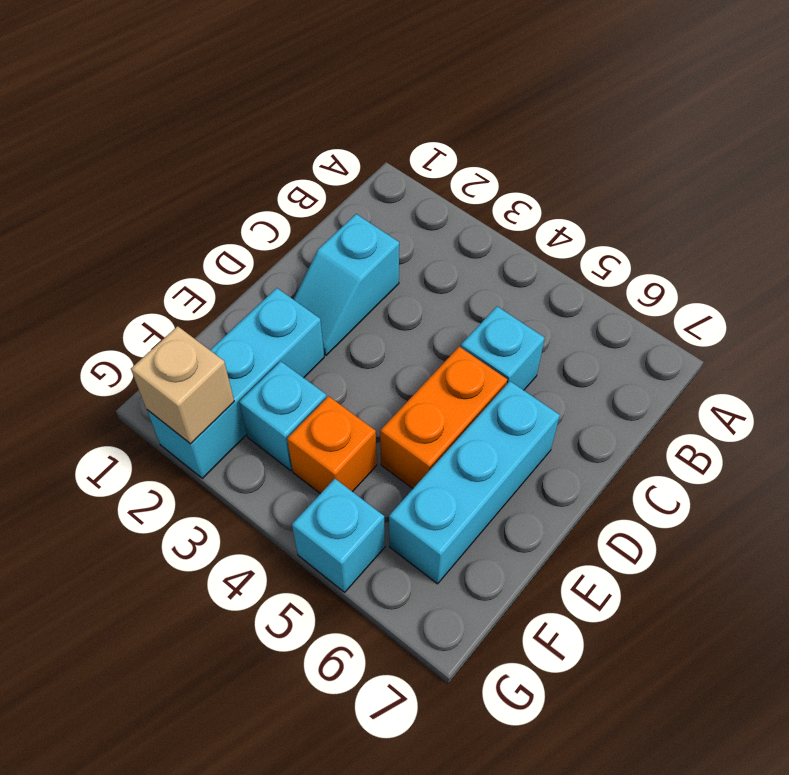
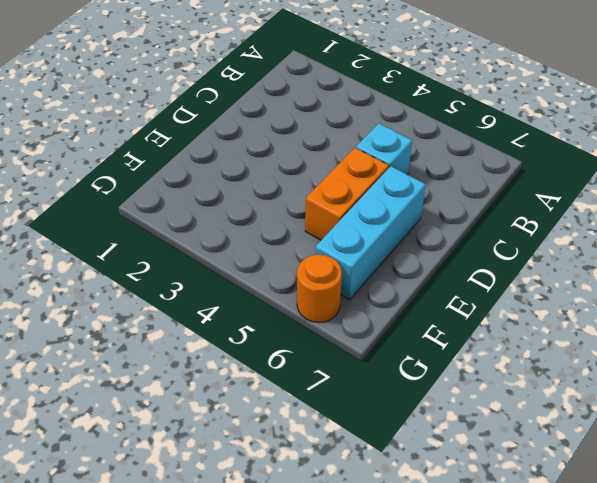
orange 1x1 round brick [297,255,342,323] -> none
none -> cyan 1x2 slope [293,214,399,355]
none -> cyan 1x3 brick [147,288,324,478]

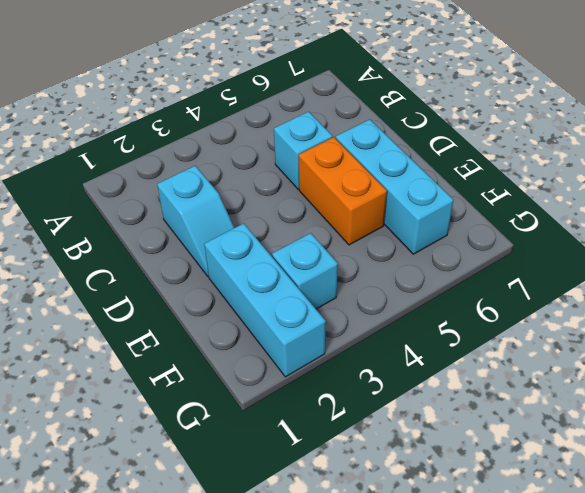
none -> orange 1x1 brick [287,396,377,494]
none -> cyan 1x1 brick [292,479,385,592]

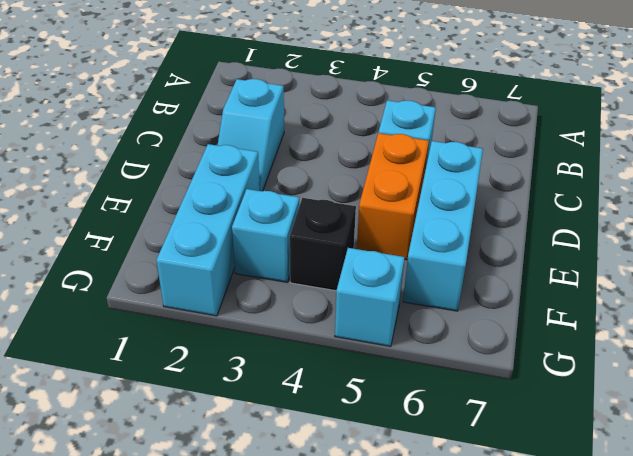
black 1x1 brick [290,198,356,291] -> orange 1x1 brick [287,396,377,494]
none -> tan 1x1 brick [131,326,234,444]

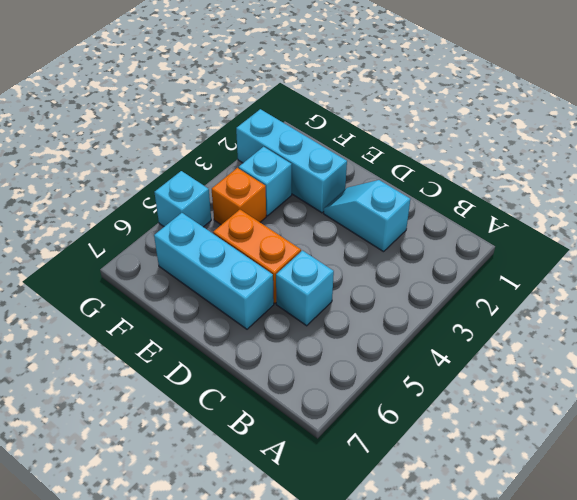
none -> tan 1x1 brick [131,326,234,444]

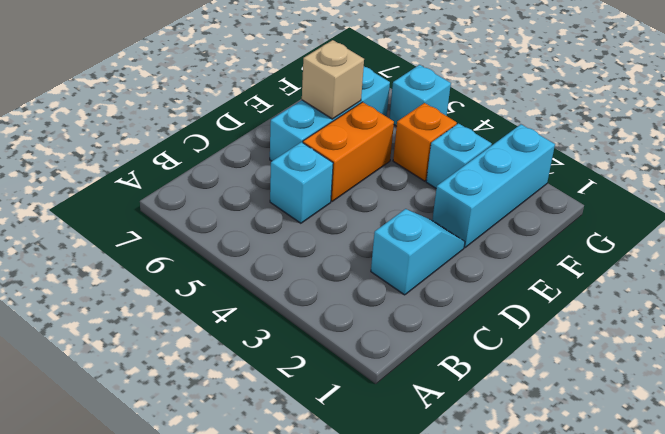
tan 1x1 brick [302,40,364,119] -> tan 1x1 brick moved to [131,326,234,444]

